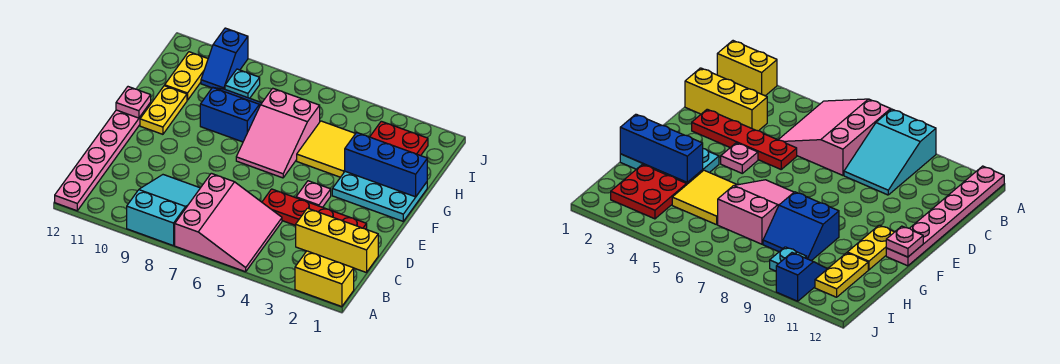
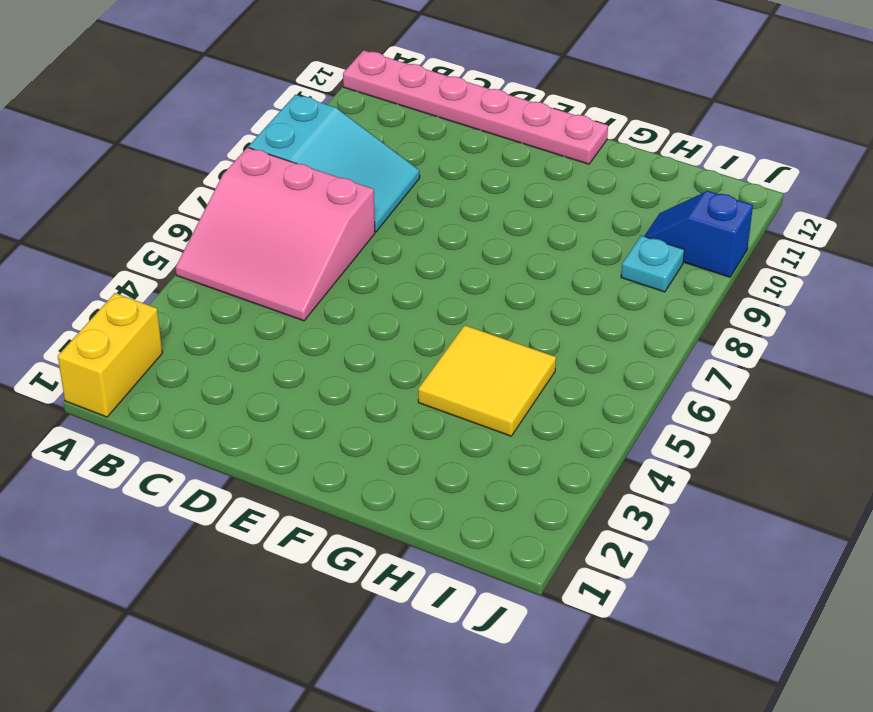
none -> yellow 1x3 brick [296,208,378,273]
none -> red 1x4 plate [262,189,367,230]
none -> pink 1x1 plate [296,181,331,207]

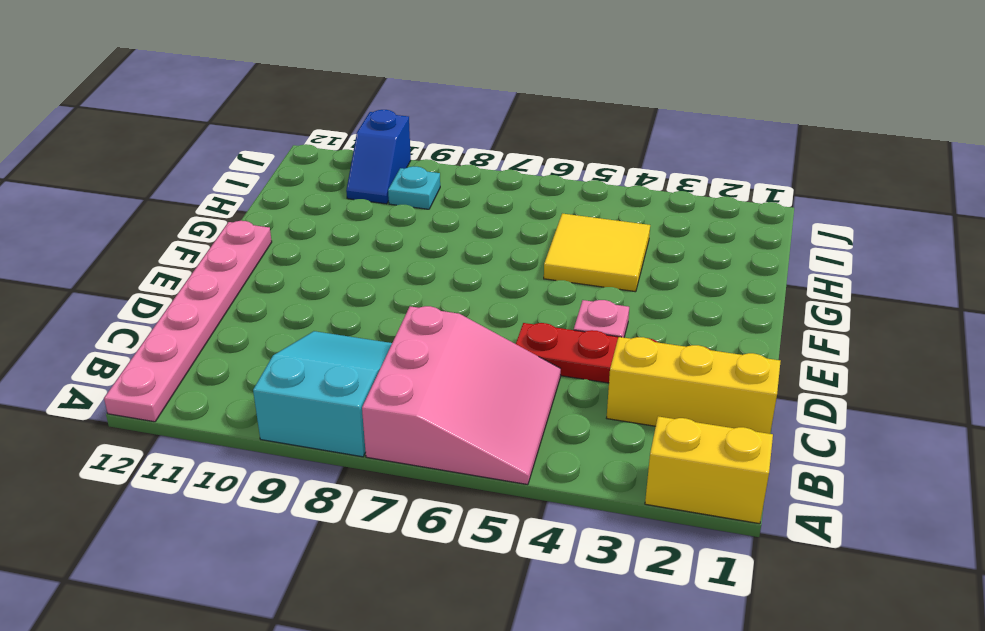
none -> cyan 2x3 plate [332,172,427,221]
none -> pink 2x3 slope [236,88,320,178]
none -> yellow 1x2 plate [140,86,187,134]

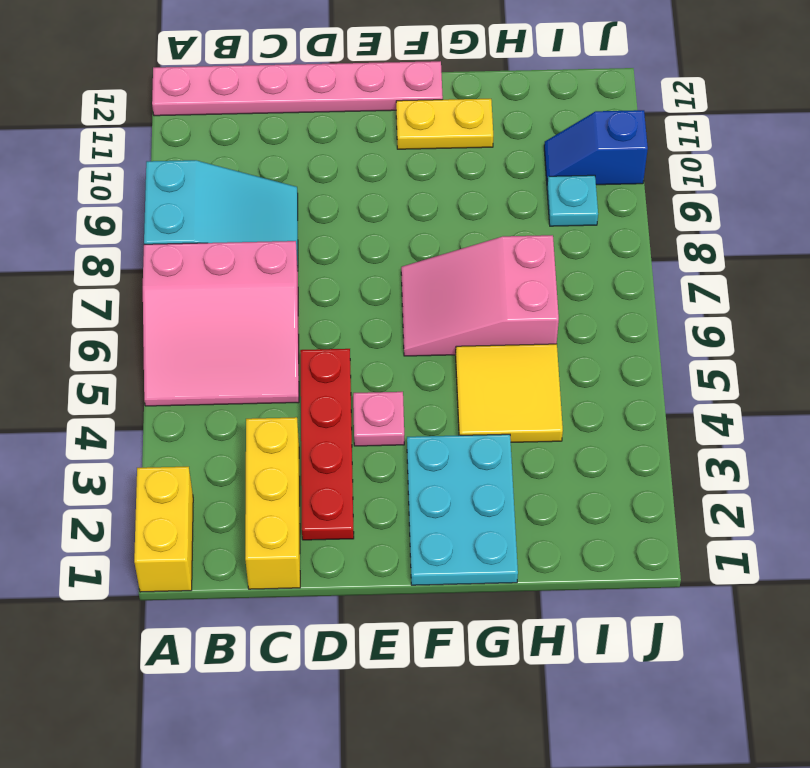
none -> blue 2x2 slope [200,87,262,142]
none -> red 2x2 plate [370,121,428,156]
none -> yellow 1x2 plate [165,52,208,100]

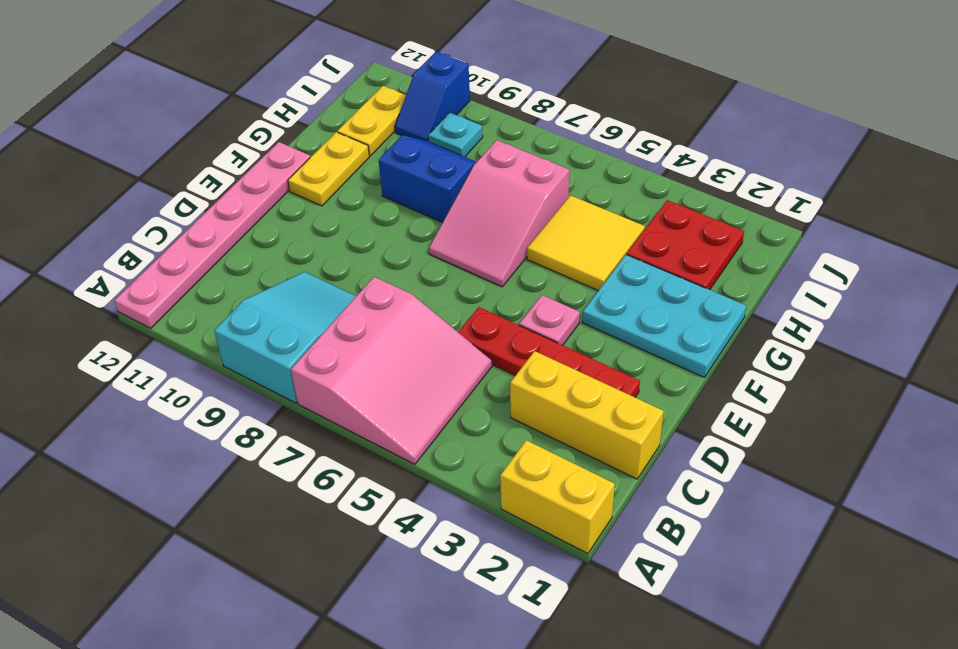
none -> pink 1x1 plate [116,87,151,118]
none -> blue 1x3 brick [345,133,427,197]

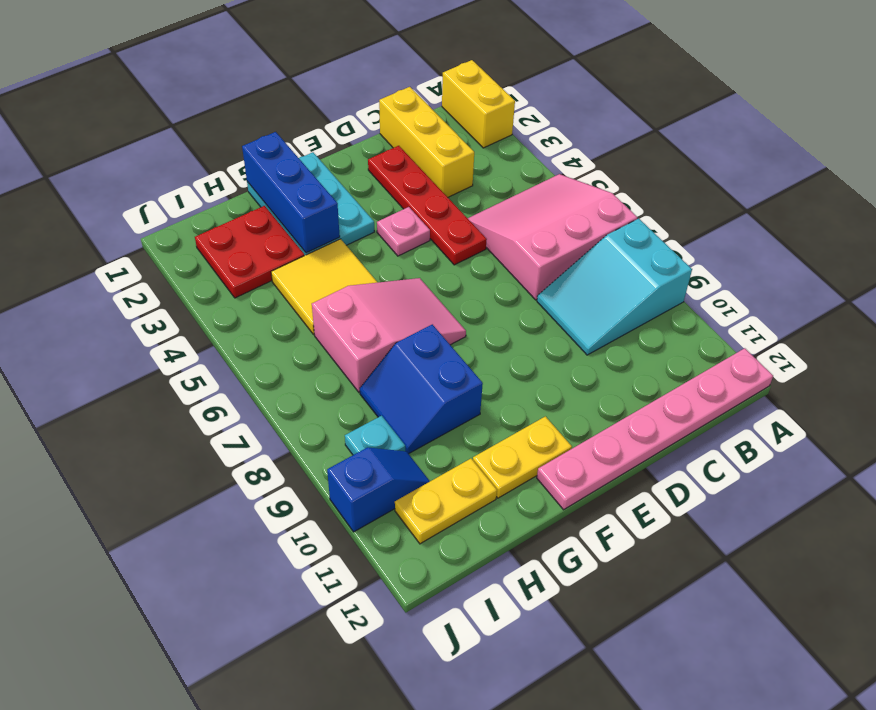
none -> pink 1x1 plate [116,87,151,118]

